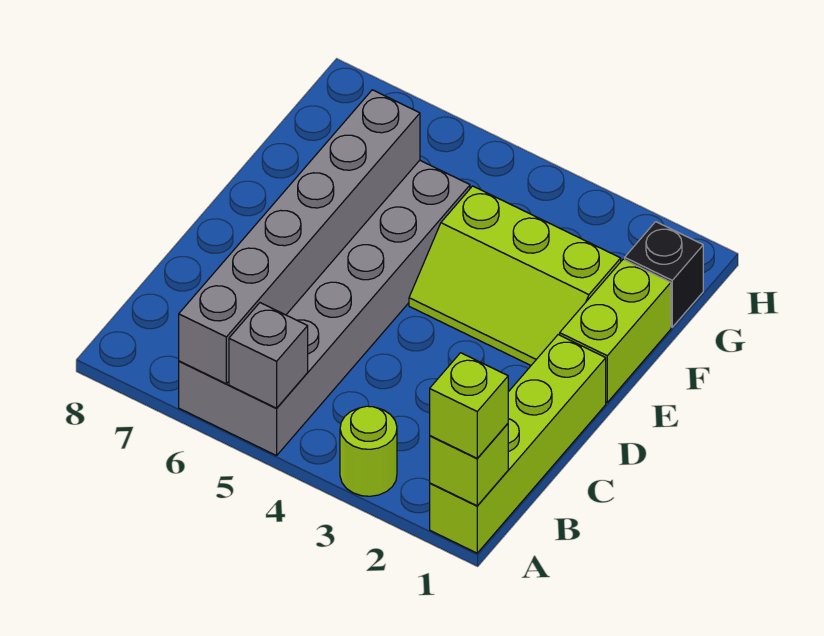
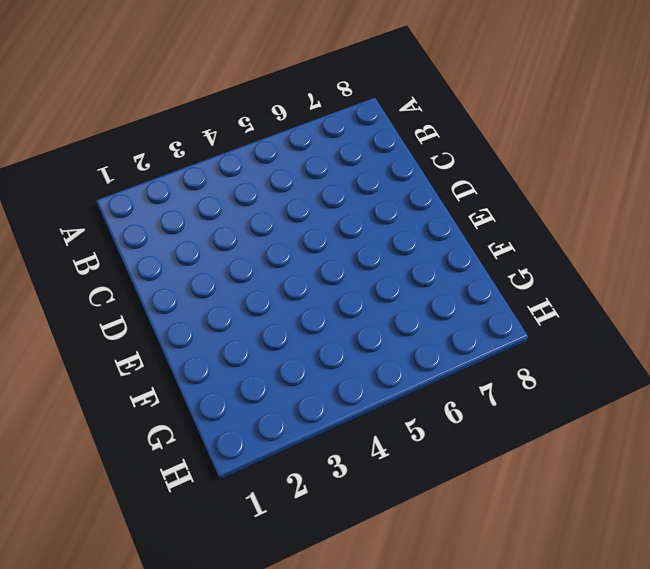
none -> lime 1x4 brick [430,335,606,553]
none -> lime 1x1 round brick [340,406,397,496]

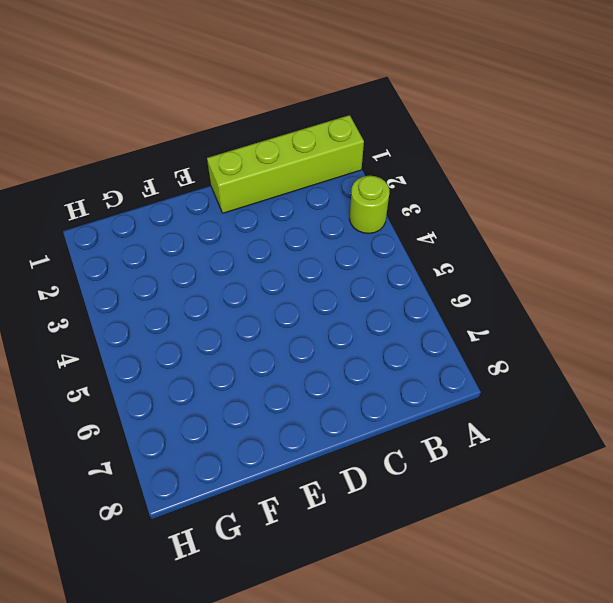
none -> grey 2x6 brick [179,160,470,456]
none -> lime 1x2 brick [560,259,671,402]

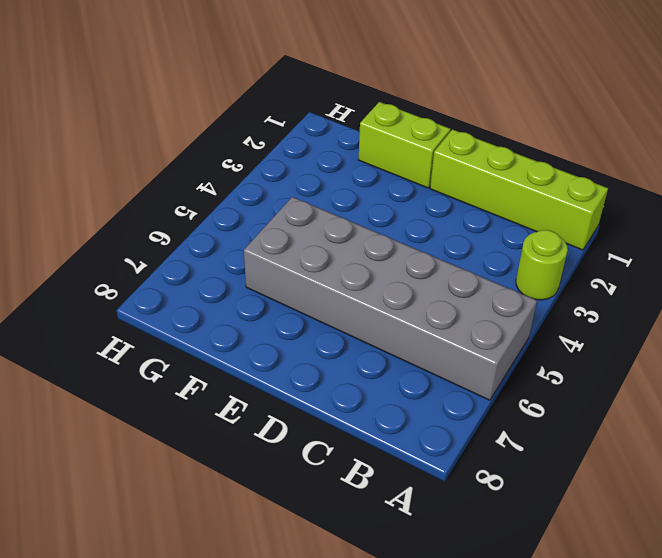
none -> lime 2x3 slope [409,186,621,365]
none -> black 1x1 brick [625,222,703,327]

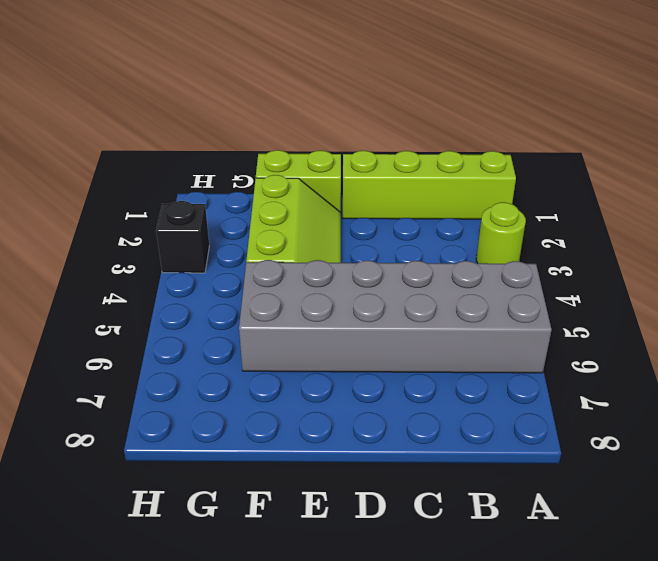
black 1x1 brick [156,201,209,273] -> black 1x1 brick moved to [625,222,703,327]
none -> lime 1x1 brick [430,424,508,506]
none -> grey 1x1 brick [229,303,308,408]

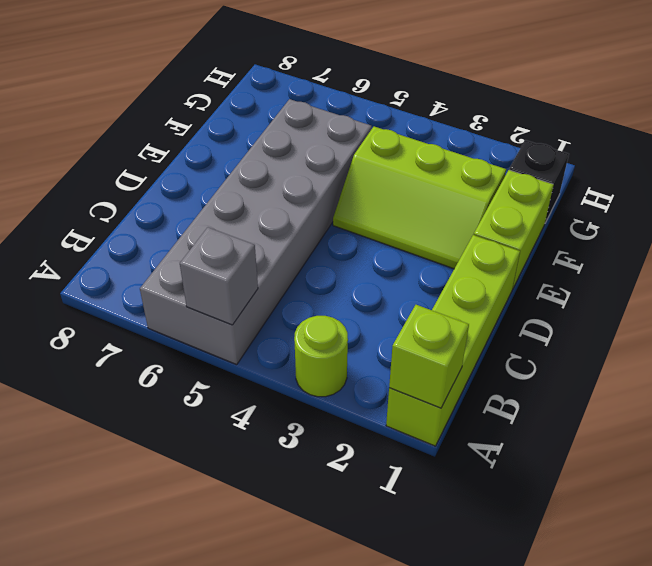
none -> grey 1x6 brick [179,90,420,384]
none -> lime 1x1 brick [430,353,508,458]

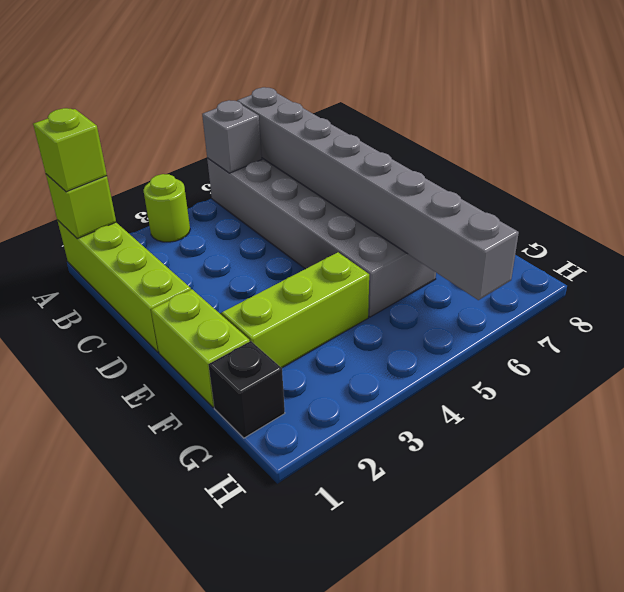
grey 1x8 brick [237,87,519,300] -> grey 1x6 brick [179,90,420,384]

